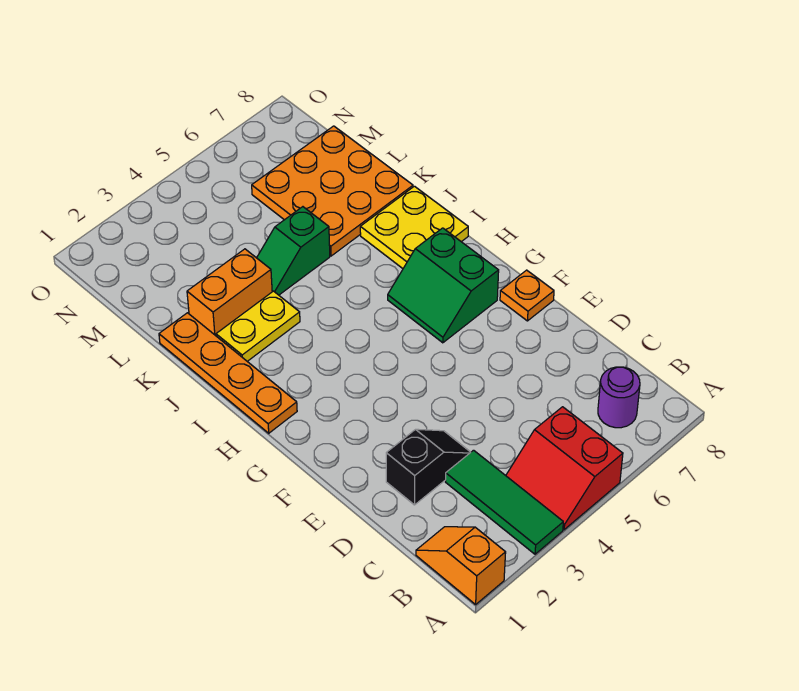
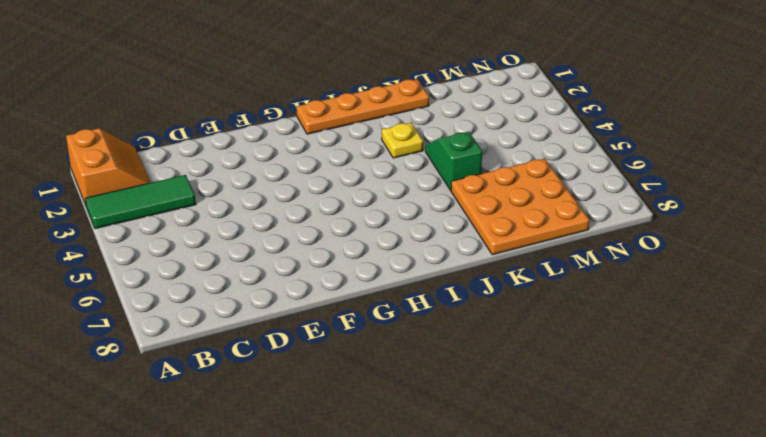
orange 2x2 slope [66,128,150,205] -> orange 1x2 slope [416,527,506,604]
yellow 1x1 plate [382,123,423,158] -> yellow 1x2 plate [216,291,300,361]
none -> red 2x2 slope [506,407,623,530]
none -> purple 1x1 round brick [598,367,640,428]
none -> black 1x2 slope [386,429,471,505]

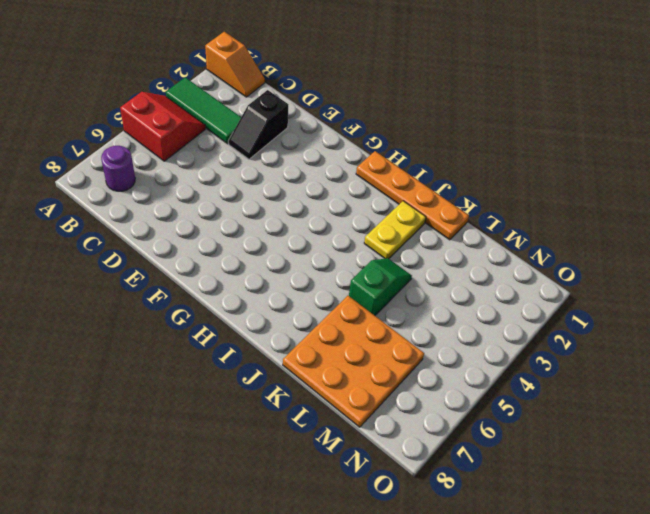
none -> orange 1x1 plate [500,270,554,321]
none -> green 2x2 slope [388,228,499,343]
none -> yellow 2x2 plate [360,186,468,268]

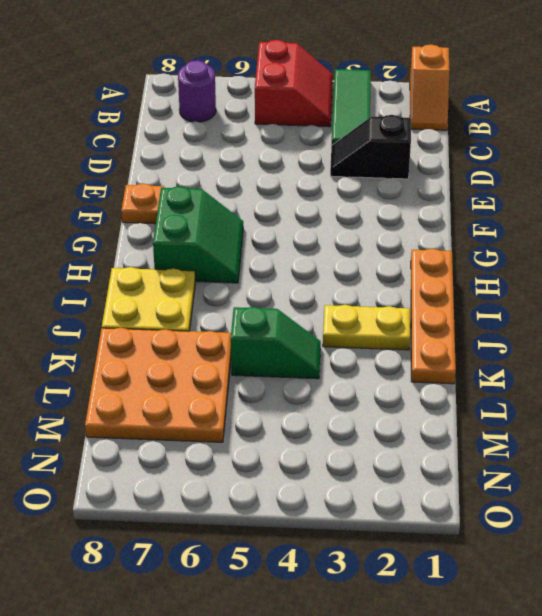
none -> orange 1x2 brick [187,249,272,336]

